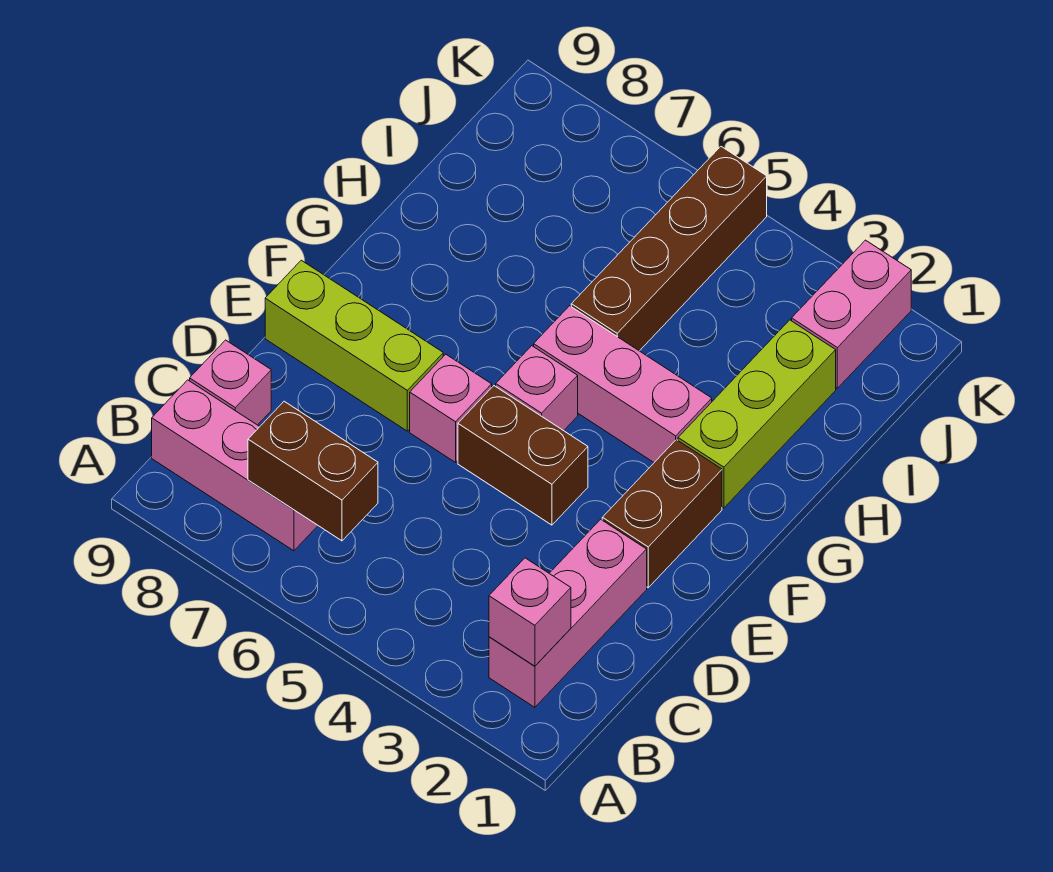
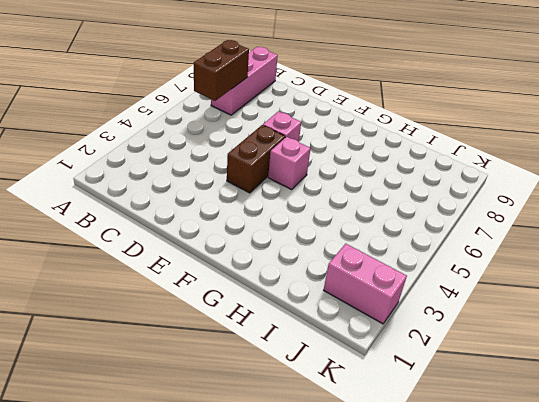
none -> pink 1x3 brick [489,519,647,707]
none -> pink 1x1 brick [190,340,271,425]
none -> brown 1x2 brick [602,440,722,588]

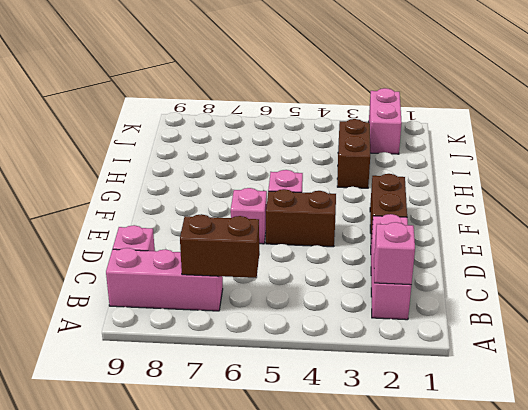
brown 1x2 brick [337,119,370,188] -> none
none -> lime 1x3 brick [265,260,443,431]
none -> lime 1x3 brick [678,320,836,508]
none -> pink 1x3 brick [534,306,712,462]

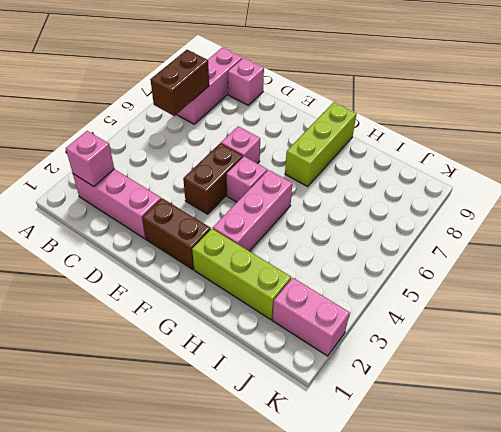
lime 1x3 brick [285,102,357,187] -> lime 1x3 brick moved to [265,260,443,431]
none -> brown 1x4 brick [571,147,767,351]

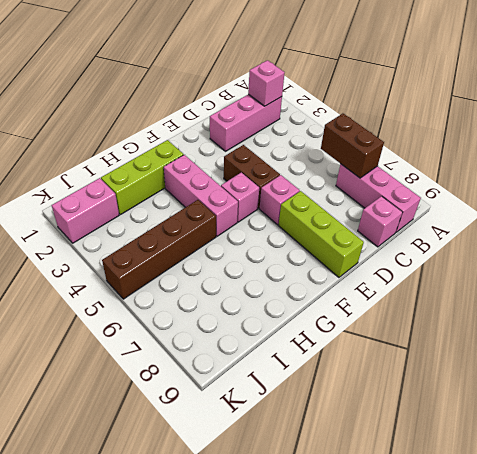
none -> brown 1x2 brick [602,440,722,588]

